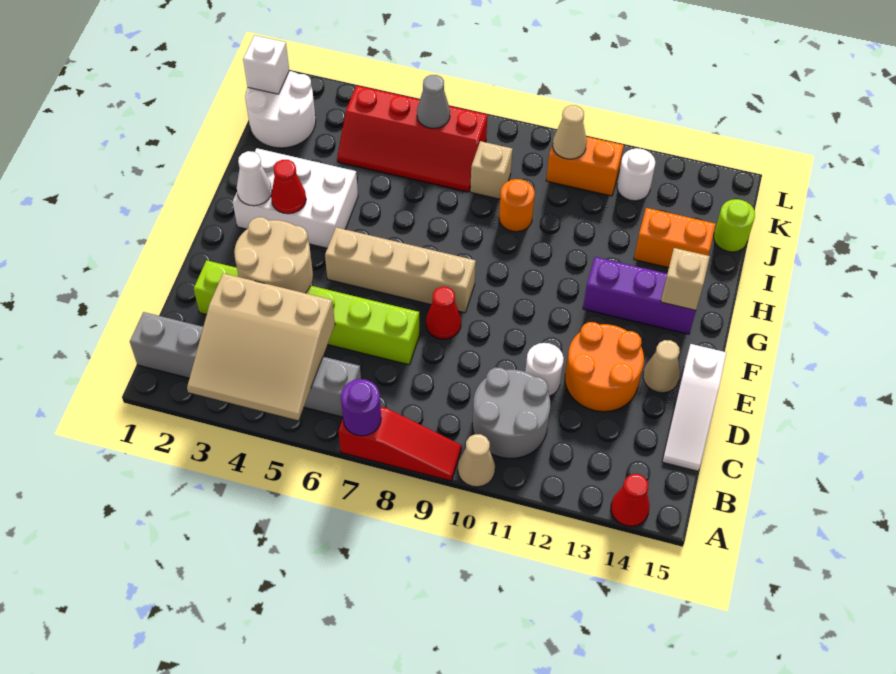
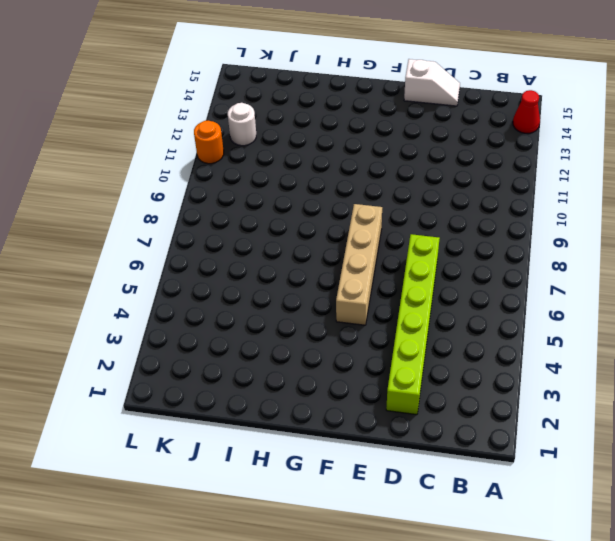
white 1x2 slope [404,59,460,106] -> white 1x3 slope [662,344,726,471]
orange 1x1 round brick [194,121,224,164] -> orange 1x1 round brick moved to [499,179,535,232]
none -> red 1x3 slope [338,407,462,481]
none -> tan 1x1 cone [458,434,495,487]
none -> grey 1x6 brick [130,312,361,417]
none -> grey 2x2 round brick [472,367,550,458]

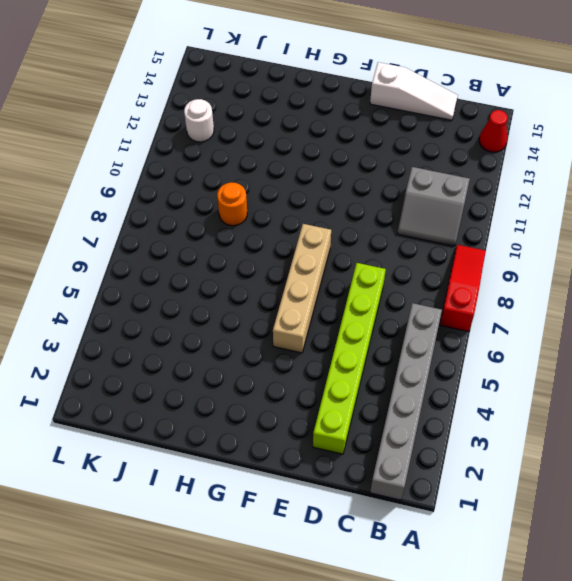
grey 2x2 slope [397,167,470,246] -> grey 2x2 round brick [472,367,550,458]
none -> tan 1x1 cone [458,434,495,487]
none -> white 1x1 round brick [525,343,564,396]
none -> orange 2x2 round brick [565,322,644,412]
none -> red 1x1 cone [426,287,461,339]

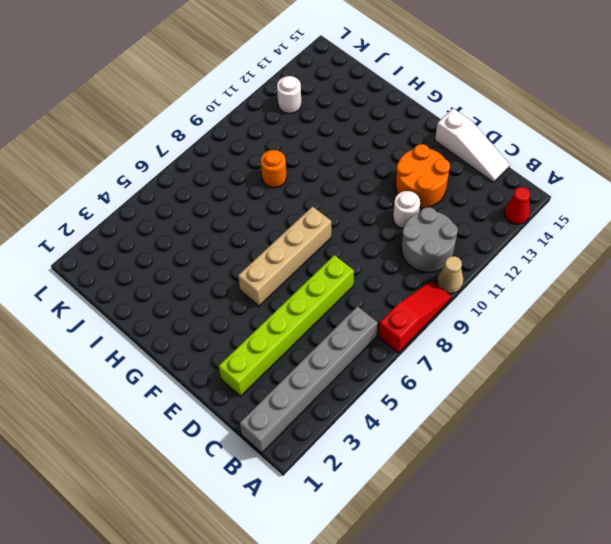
none -> red 1x1 cone [426,287,461,339]
none -> tan 1x1 cone [643,340,680,393]
none -> white 2x3 brick [233,148,358,248]
none -> purple 1x3 brick [583,257,696,334]

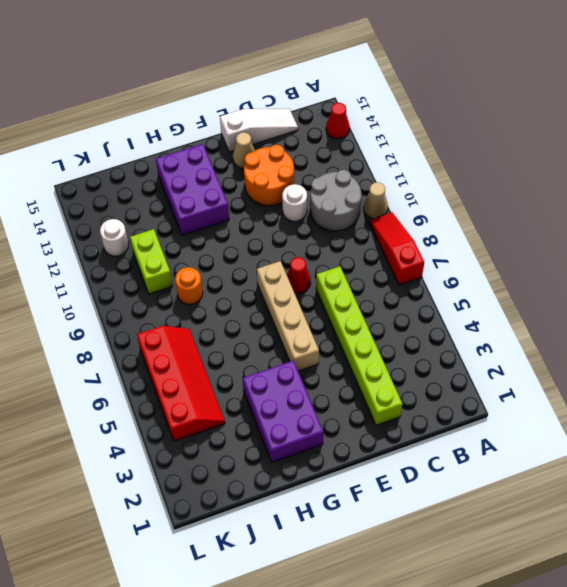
purple 2x3 brick [243,361,323,462] -> white 2x3 brick [233,148,358,248]
purple 2x3 brick [156,144,229,235] -> purple 1x3 brick [583,257,696,334]
lime 1x2 brick [130,229,173,294] -> none
none -> grey 1x6 brick [130,312,361,417]
none -> orange 1x2 brick [634,208,716,268]
none -> white 2x2 round brick [245,71,316,148]
none -> tan 1x1 brick [470,141,512,199]

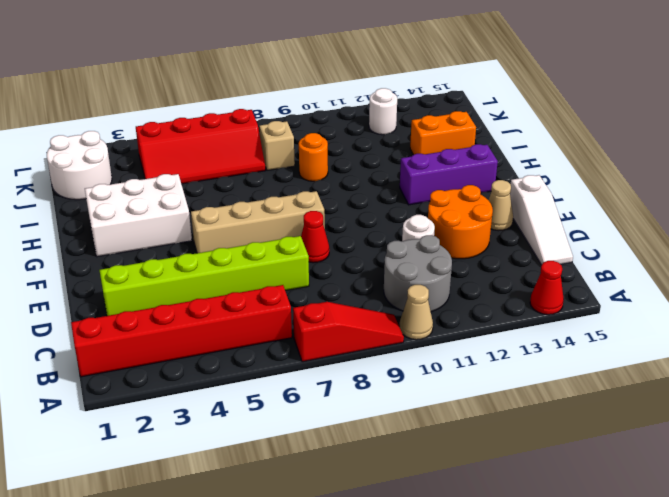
red 1x6 brick [71,285,292,377] -> grey 1x6 brick [130,312,361,417]
none -> lime 1x1 round brick [714,199,755,252]
none -> orange 1x2 brick [546,137,624,196]
none -> tan 3x3 slope [187,273,335,420]
none -> purple 1x1 round brick [341,379,381,436]

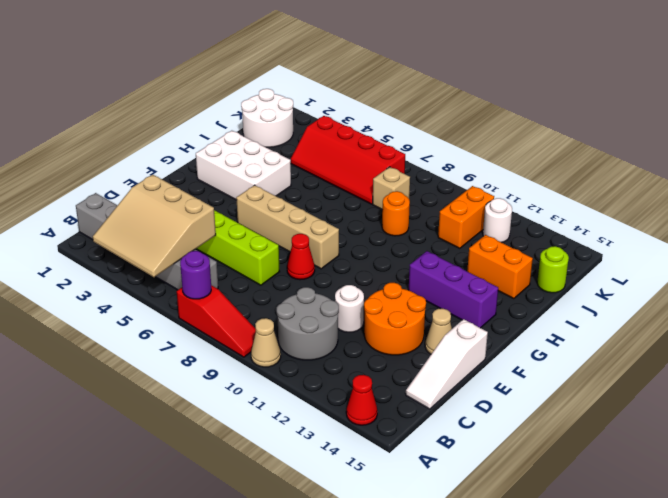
orange 1x2 brick [438,186,494,248] -> orange 1x2 brick turned to [546,137,624,196]
none -> tan 2x2 round brick [234,217,313,293]
none -> white 1x1 cone [237,151,272,206]
none -> red 1x1 cone [271,160,306,214]
none -> tan 1x1 brick [661,248,710,310]

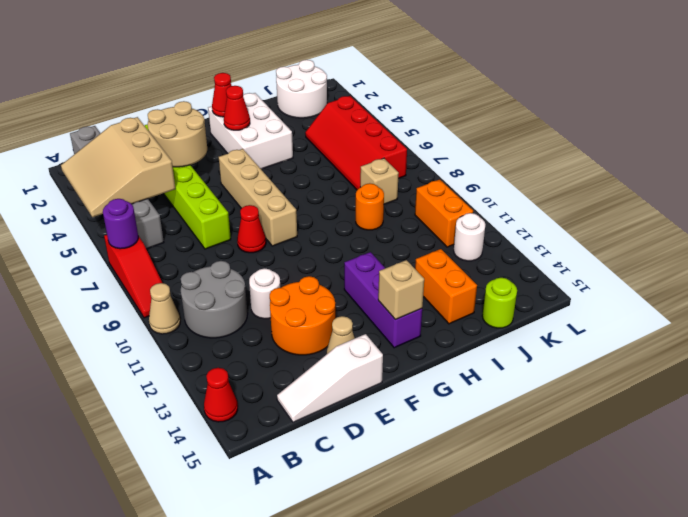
red 1x1 cone [212,73,232,117] -> white 1x1 cone [237,151,272,206]
none -> white 1x1 brick [243,35,289,94]
none -> grey 1x1 cone [417,75,450,128]
none -> tan 1x1 cone [553,105,587,159]

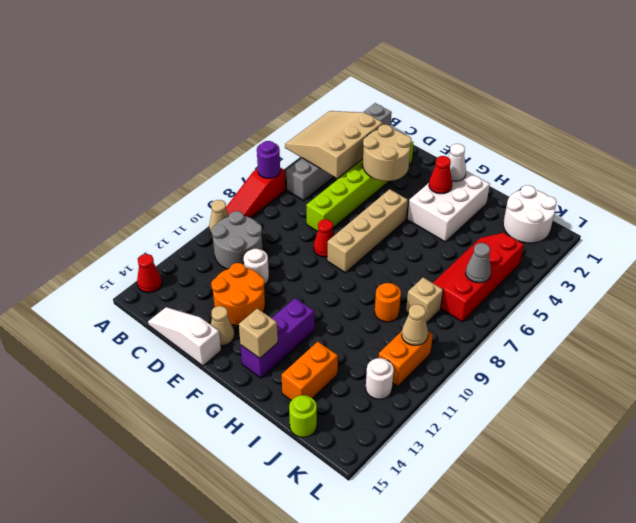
none -> white 1x1 brick [243,35,289,94]

